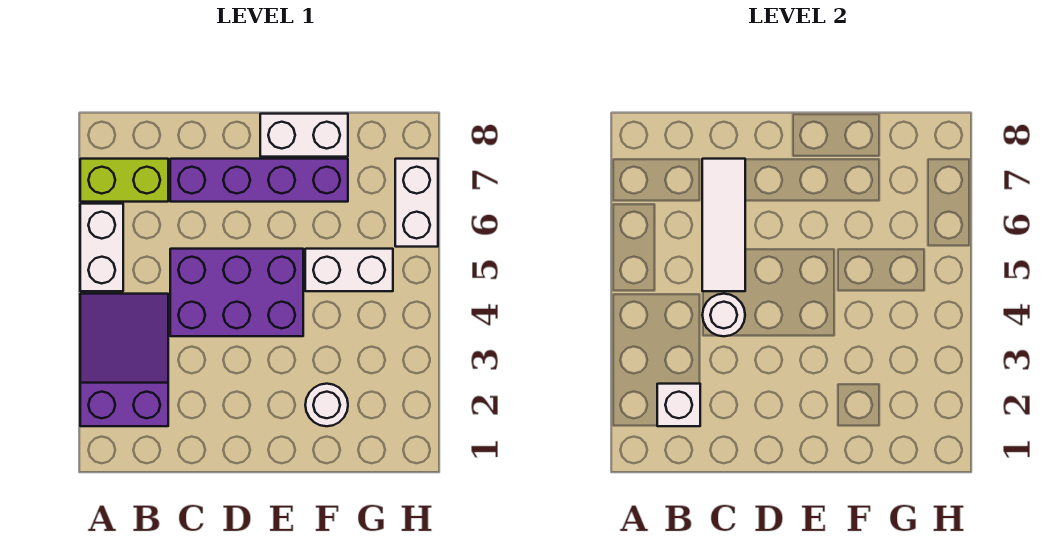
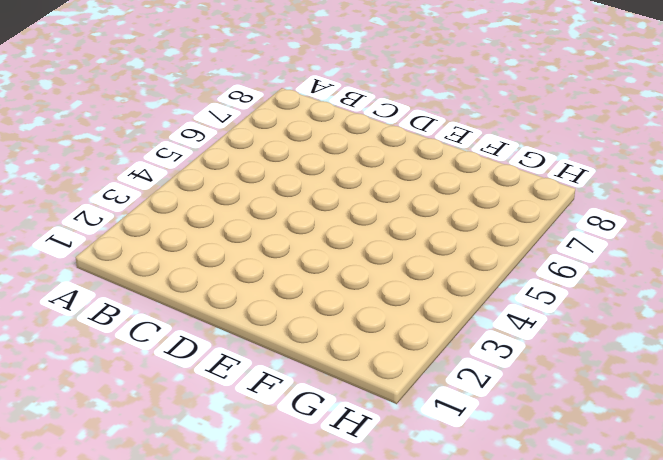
none -> purple 2x3 slope [80,294,168,426]
none -> white 1x2 brick [80,204,123,291]
none -> lime 1x2 brick [80,159,168,202]

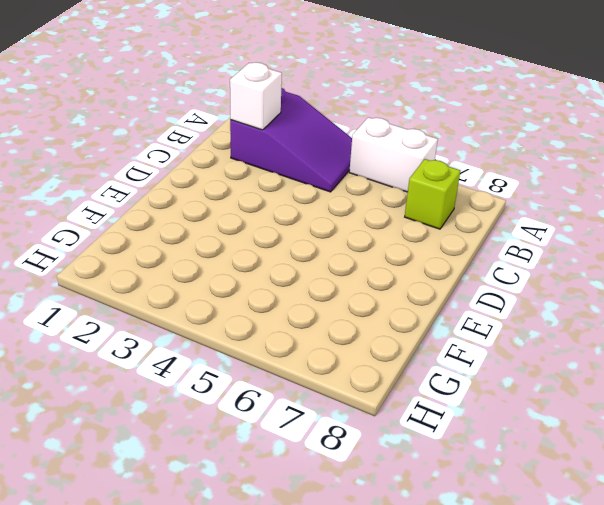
lime 1x1 brick [405,159,460,229] -> lime 1x2 brick [80,159,168,202]
none -> purple 2x3 brick [170,249,303,336]
none -> purple 1x4 brick [170,159,348,202]
none -> white 1x2 brick [260,114,348,157]

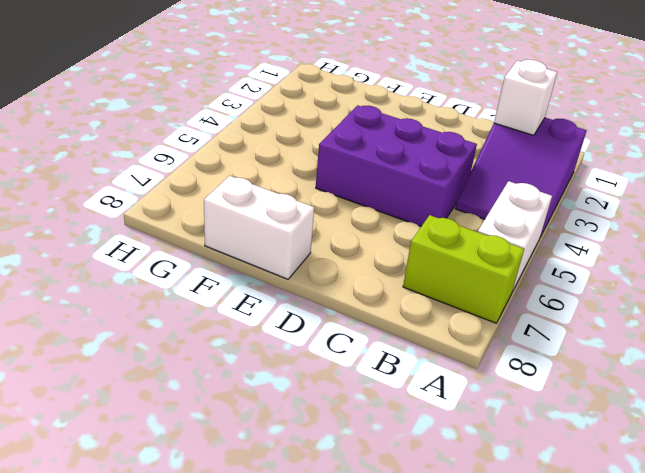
none -> purple 1x4 brick [170,159,348,202]
none -> white 1x1 round brick [305,384,348,426]
none -> white 1x2 brick [305,249,393,291]

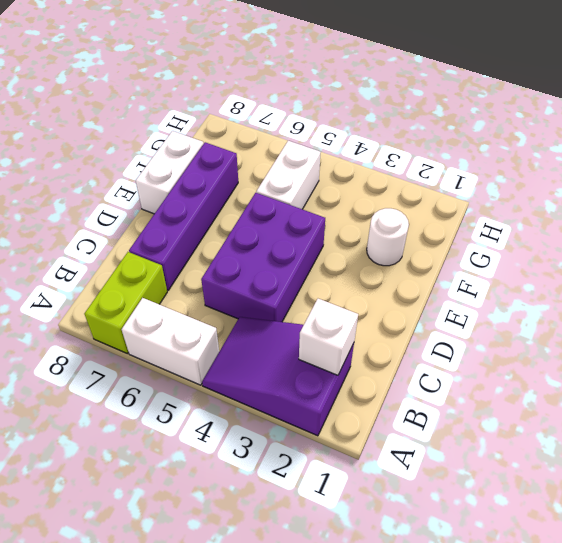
none -> white 1x2 brick [395,159,438,247]
none -> white 1x1 round brick [702,294,745,336]
none -> white 1x3 tile [702,159,745,291]

